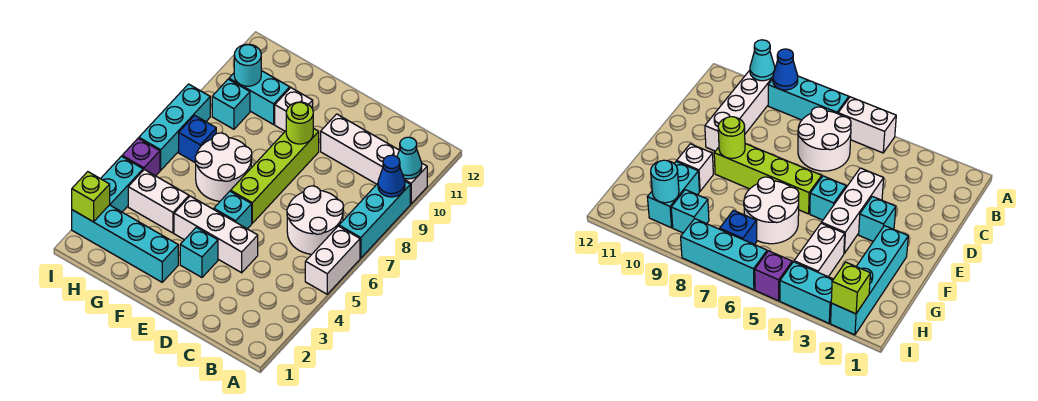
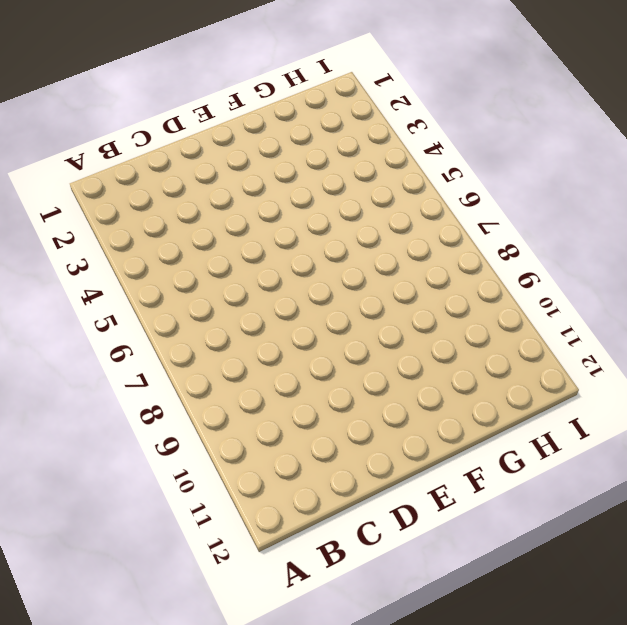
none -> white 1x2 brick [305,226,360,294]
none -> cyan 1x3 brick [339,181,410,258]
none -> white 1x4 brick [321,114,427,204]

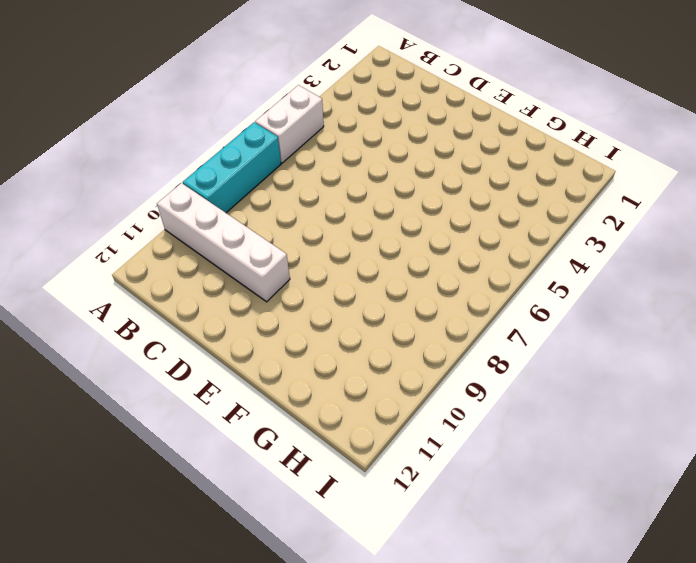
none -> white 2x2 round brick [287,186,343,254]
none -> white 1x3 brick [174,196,258,273]
none -> cyan 1x1 brick [180,227,218,277]

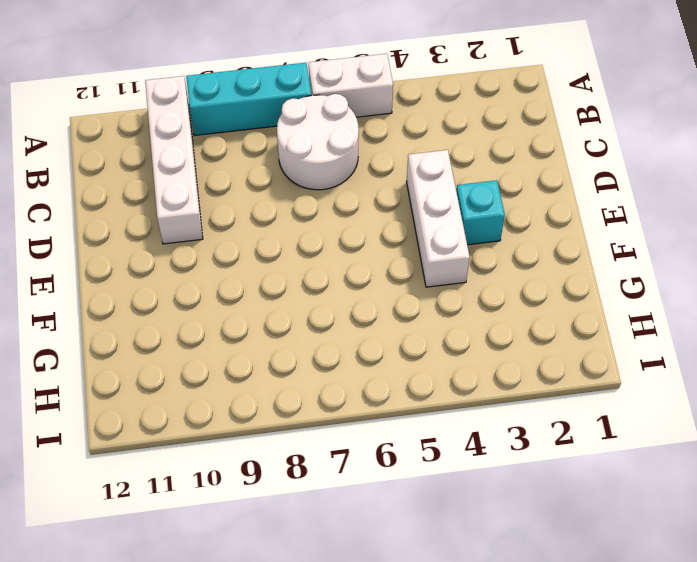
none -> cyan 1x1 brick [214,191,252,229]
none -> lime 1x4 brick [231,128,319,223]
none -> cyan 1x4 brick [72,205,178,282]

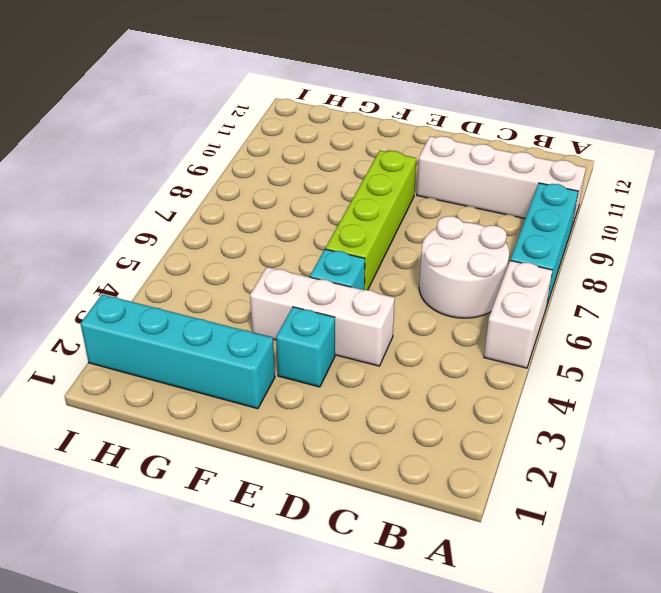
none -> white 2x2 round brick [195,133,252,201]
none -> white 1x1 brick [275,88,313,131]
none -> white 1x2 brick [128,170,189,233]

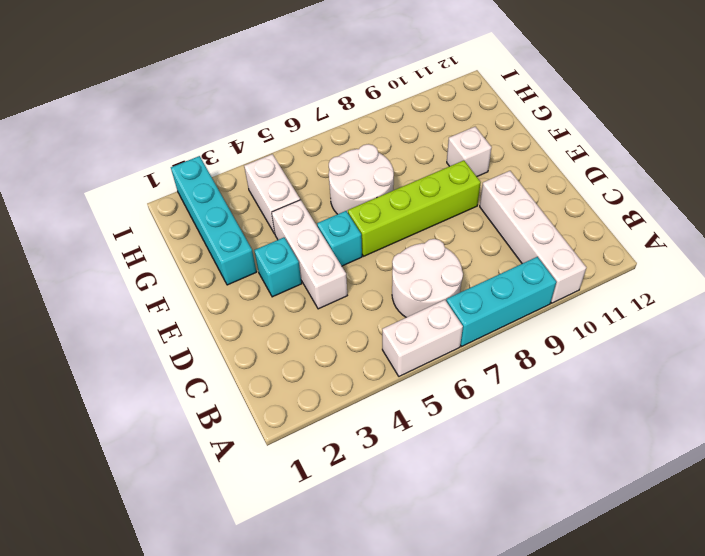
none -> cyan 1x2 brick [229,71,290,124]
none -> blue 1x1 brick [179,115,216,163]
none -> cyan 1x1 brick [212,79,250,129]

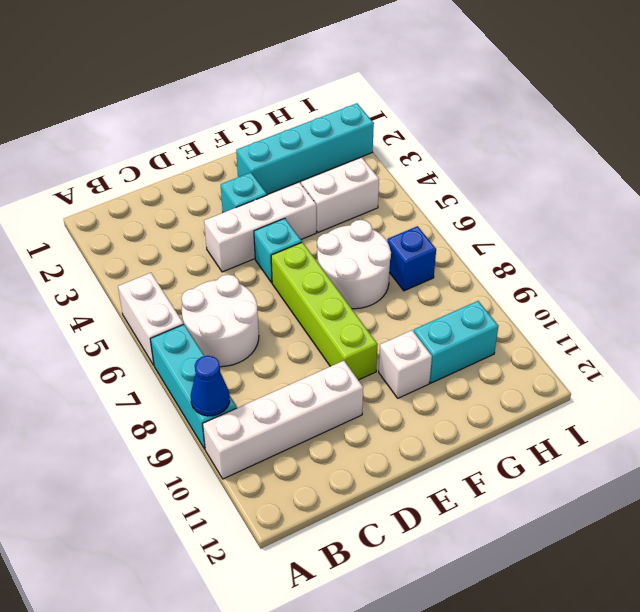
none -> cyan 1x1 brick [212,79,250,129]
none -> cyan 1x2 brick [101,156,143,212]
none -> purple 1x1 brick [122,138,160,176]

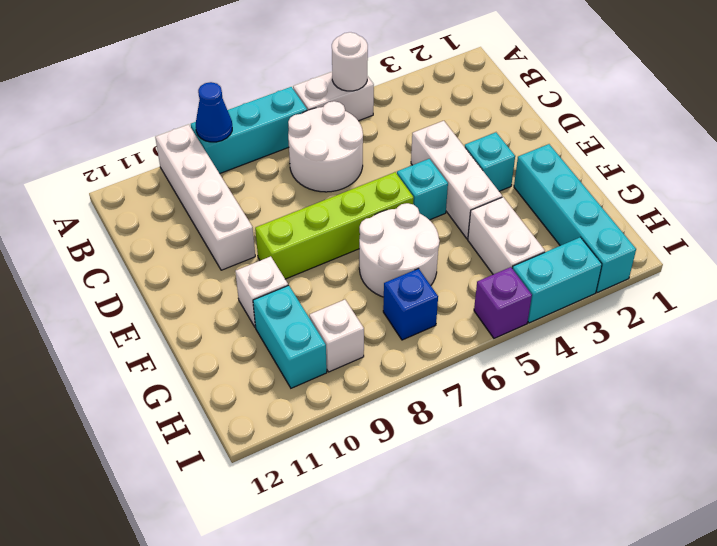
white 1x1 round brick [332,32,368,91] -> none
white 1x1 brick [309,300,364,372] -> cyan 1x1 brick [212,79,250,129]
none -> cyan 1x3 brick [139,84,210,170]
none -> cyan 1x1 cone [397,137,422,179]
none -> lime 1x1 round brick [286,102,313,144]

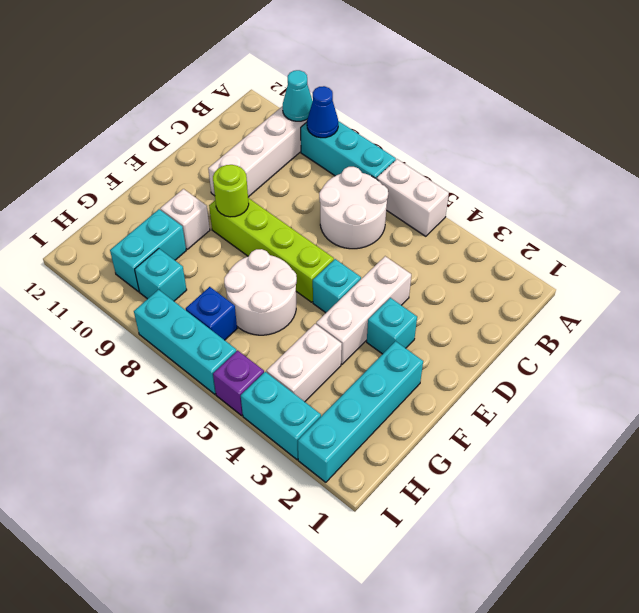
none -> cyan 1x1 round brick [234,44,261,86]
none -> lime 1x1 brick [72,172,110,222]

